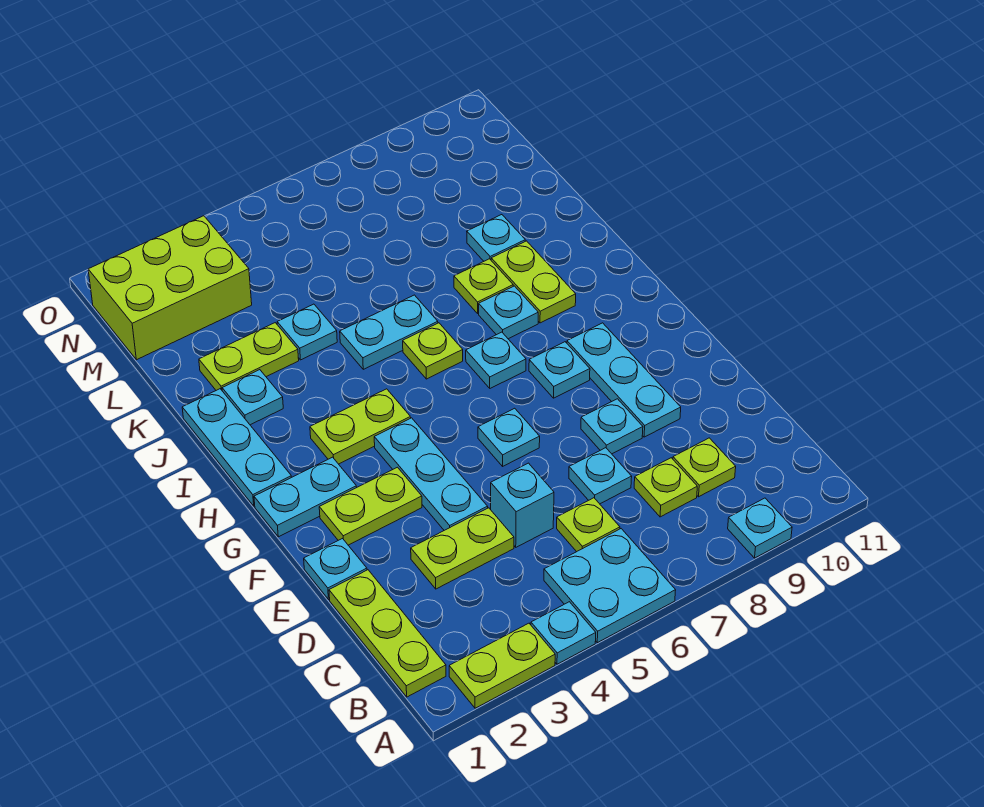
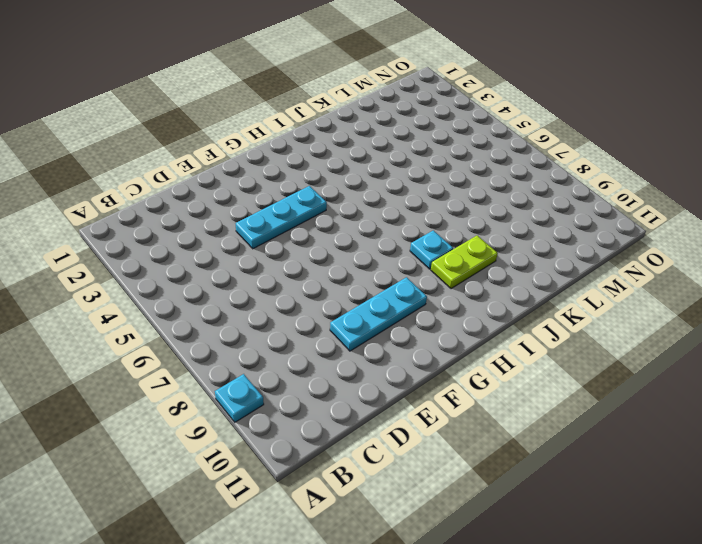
none -> lime 1x2 plate [449,623,555,708]
none -> cyan 1x1 plate [531,602,596,664]
none -> cyan 2x2 plate [544,529,676,643]
none -> lime 1x3 plate [329,570,446,697]

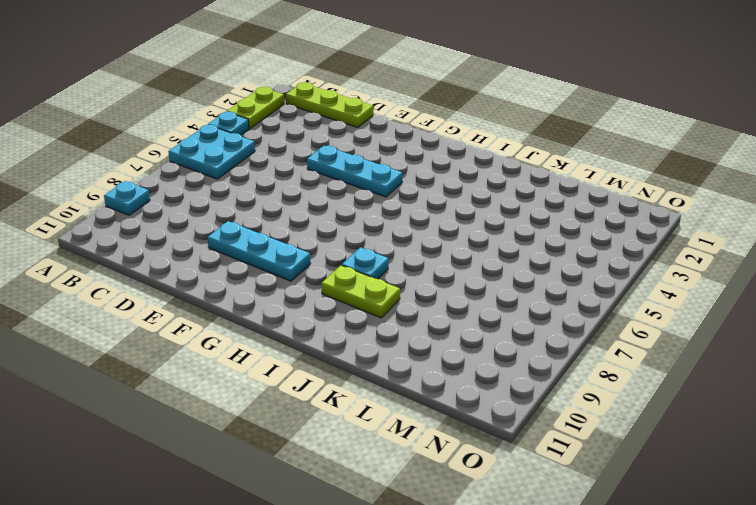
none -> lime 1x1 plate [557,498,620,552]
none -> lime 1x1 plate [634,458,697,517]
none -> lime 1x1 plate [673,438,736,497]
none -> lime 1x2 plate [411,508,514,589]

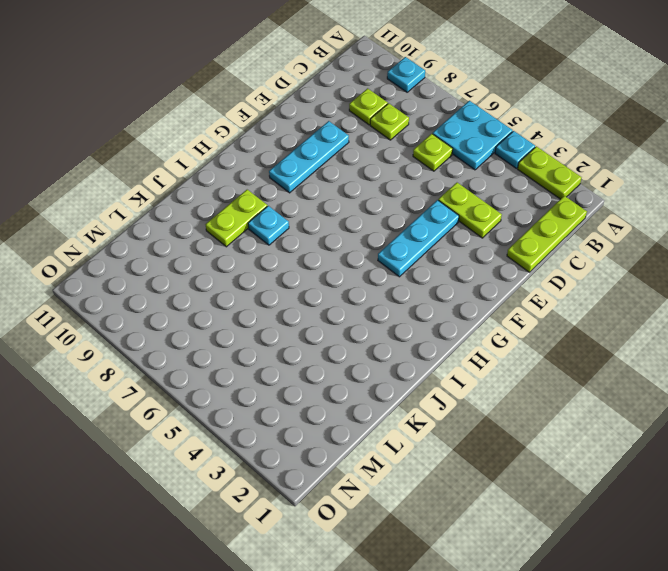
none -> cyan 1x1 brick [491,463,554,547]
none -> cyan 1x1 plate [569,448,632,504]
none -> cyan 1x1 plate [304,539,367,600]
none -> cyan 1x1 plate [581,399,643,454]

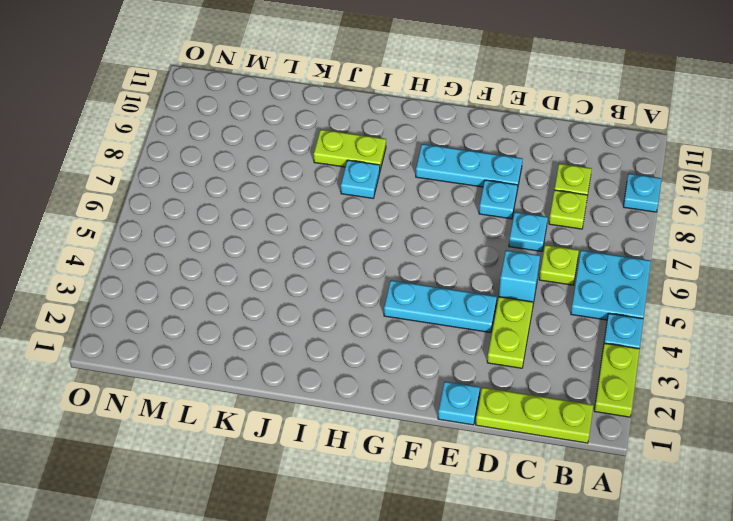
none -> lime 1x2 plate [319,467,422,545]
none -> cyan 1x1 plate [478,408,540,466]
none -> cyan 1x2 plate [254,457,357,537]
none -> cyan 1x1 plate [529,342,590,398]

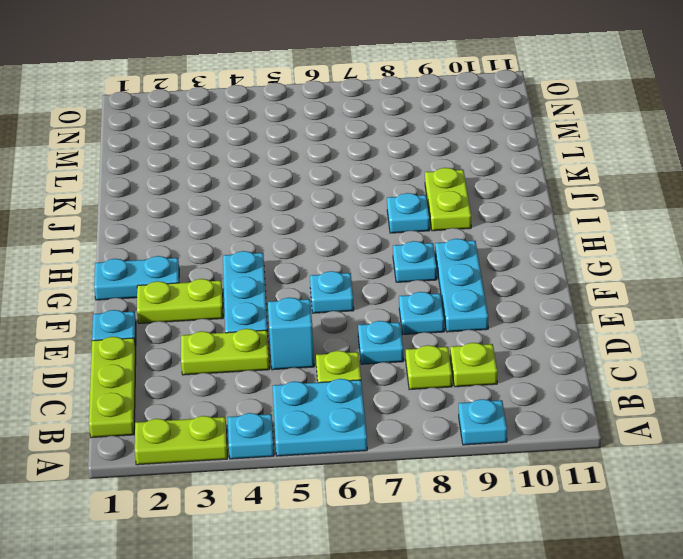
none -> cyan 1x3 plate [182,389,291,506]
none -> lime 1x2 plate [310,389,411,464]
none -> cyan 1x1 plate [466,332,526,388]
none -> lime 1x1 plate [403,323,463,379]

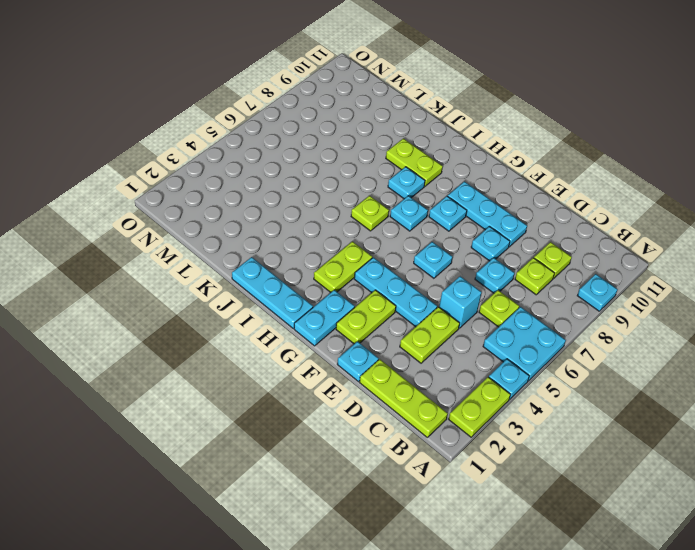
none -> cyan 1x1 plate [222,370,283,425]
none -> cyan 1x2 plate [340,295,438,369]
none -> lime 1x1 plate [454,259,513,313]
none -> lime 1x2 plate [199,323,299,390]

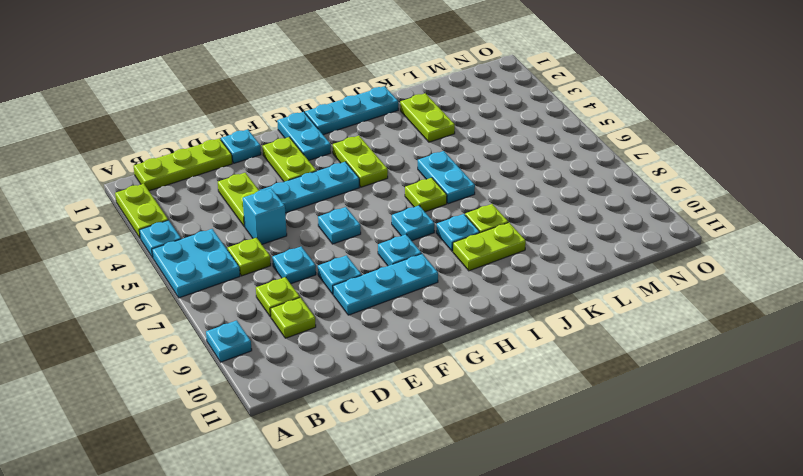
none -> cyan 1x1 plate [222,370,283,425]
none -> cyan 1x1 plate [277,304,337,360]
none -> cyan 1x1 plate [467,215,525,261]
none -> lime 2x3 brick [88,216,252,360]

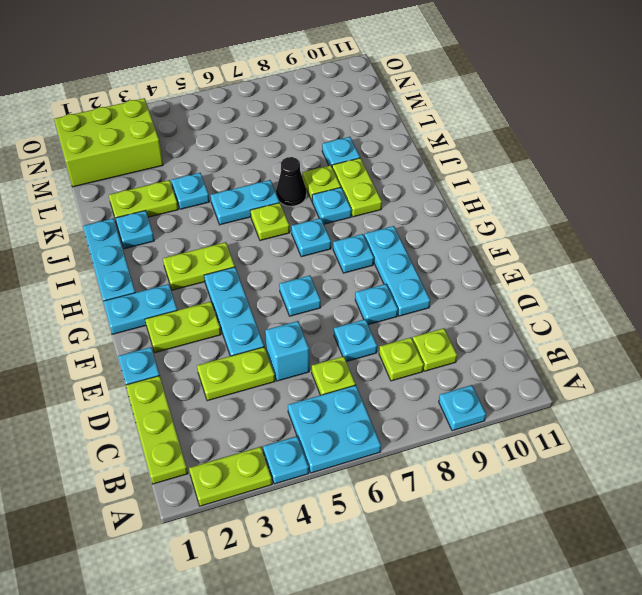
black 1x1 cone [276,157,307,206] -> none

